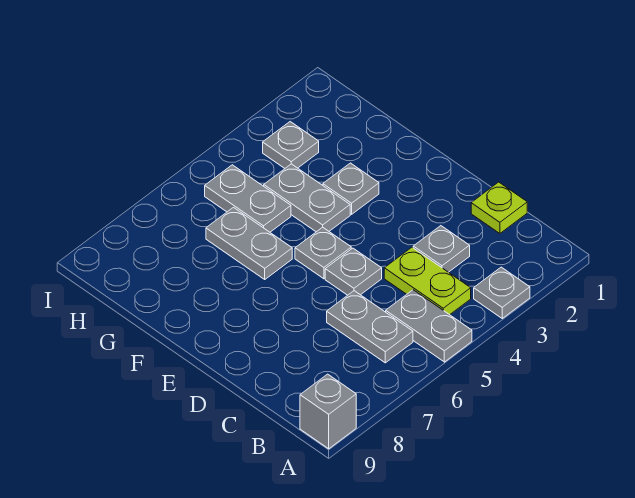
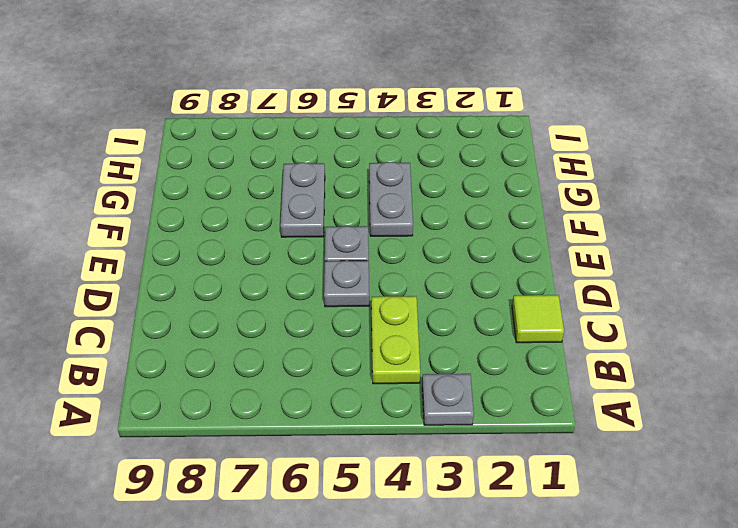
lime 1x1 tile [512,295,564,343] -> lime 1x1 plate [471,182,527,233]
none -> grey 1x2 plate [386,290,472,362]
none -> grey 1x1 brick [300,374,356,449]
none -> grey 1x2 plate [327,291,413,363]

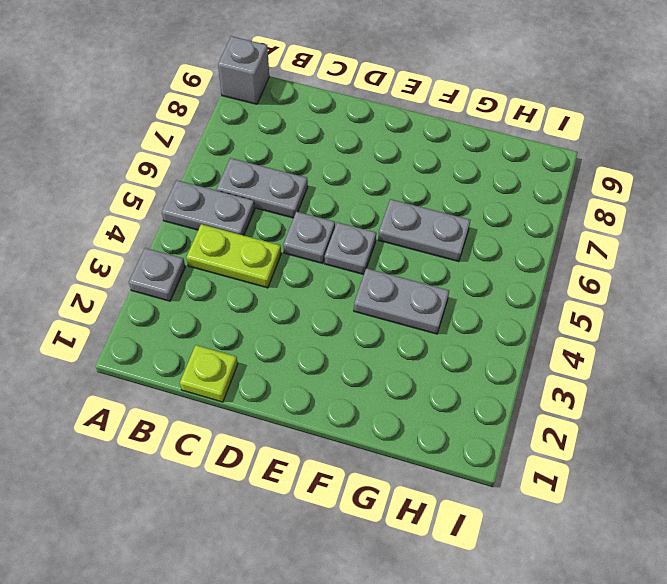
none -> grey 1x1 plate [413,226,470,272]
none -> grey 1x1 plate [323,163,379,214]
none -> grey 1x2 plate [205,165,291,232]

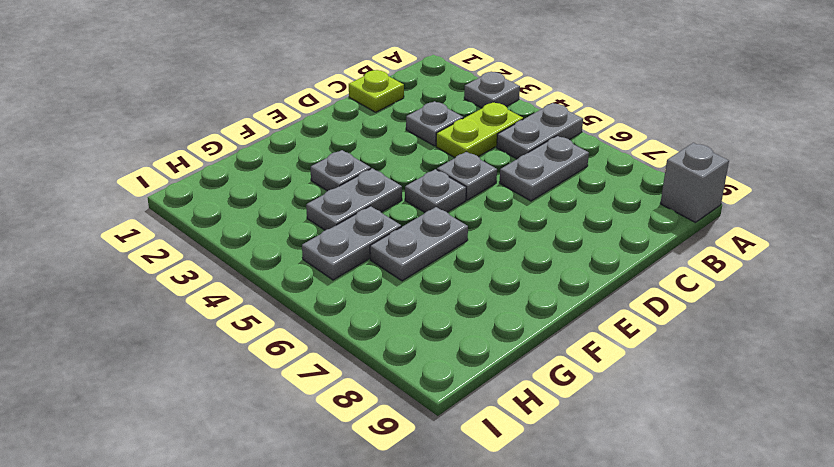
none -> grey 1x1 plate [263,122,319,168]

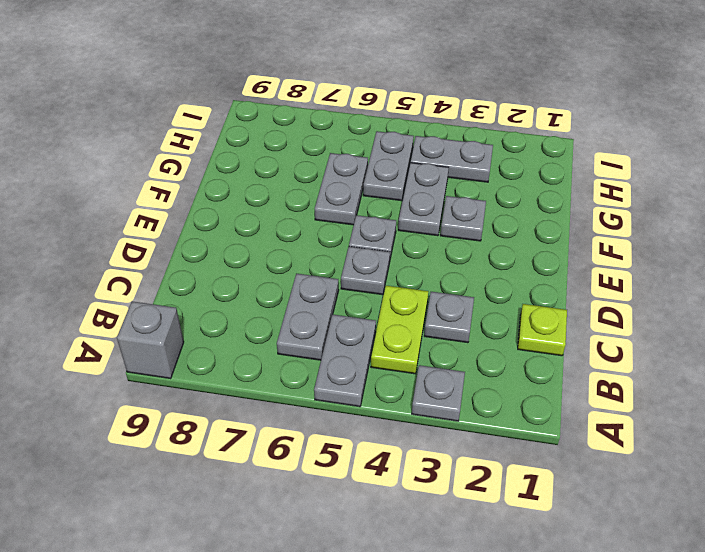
grey 1x2 plate [410,136,493,182] -> grey 1x1 plate [263,122,319,168]

